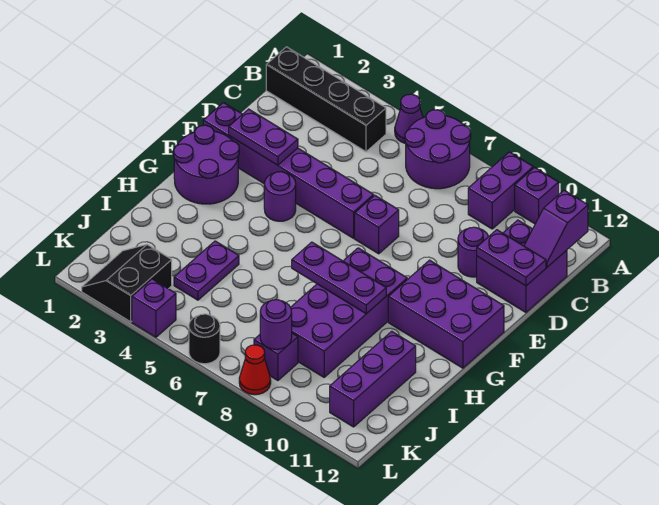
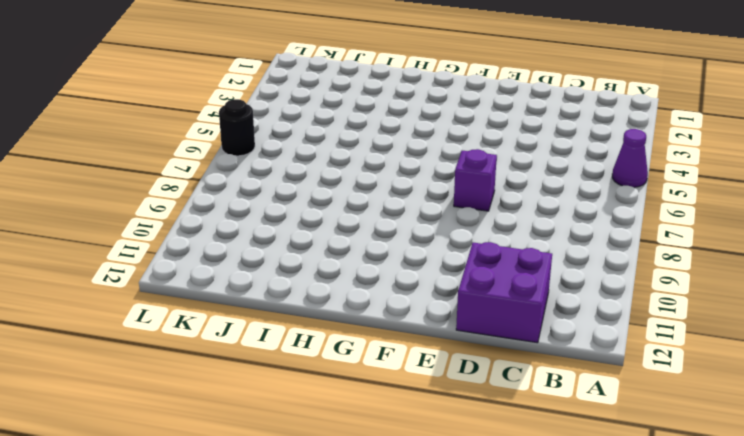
none -> purple 2x2 round brick [405,110,471,189]
none -> purple 1x2 brick [468,152,533,229]
none -> purple 1x1 brick [515,167,559,224]

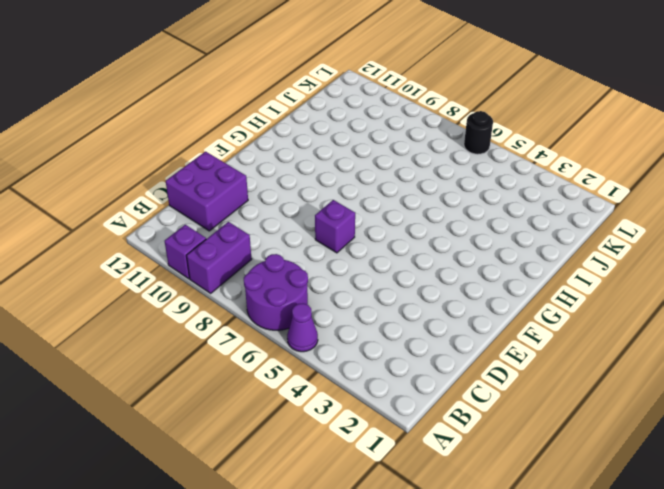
none -> black 1x4 brick [266,47,386,152]
none -> purple 1x1 round brick [458,227,489,277]
none -> purple 1x6 brick [203,103,374,238]

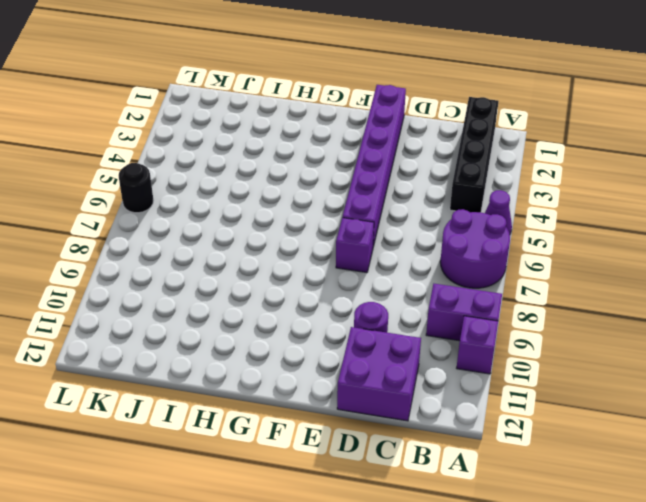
none -> purple 2x2 round brick [174,125,239,204]
none -> purple 1x1 round brick [264,172,296,221]
none -> purple 2x3 brick [388,260,504,368]

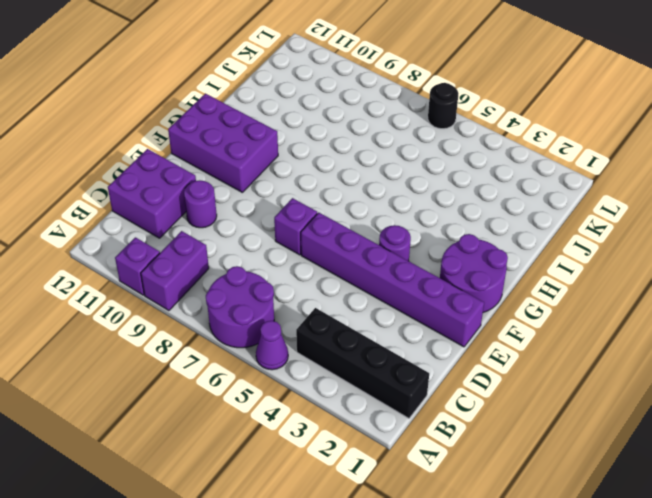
none -> purple 2x4 brick [290,248,407,377]
none -> purple 1x2 plate [174,241,239,300]
none -> purple 1x3 brick [330,331,416,427]

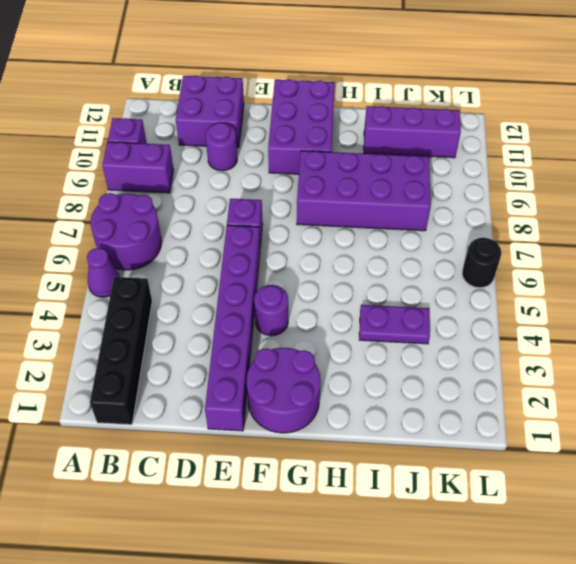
none -> black 2x2 slope [82,245,172,322]
none -> purple 1x1 brick [254,333,298,381]
none -> purple 1x1 brick [132,279,176,337]

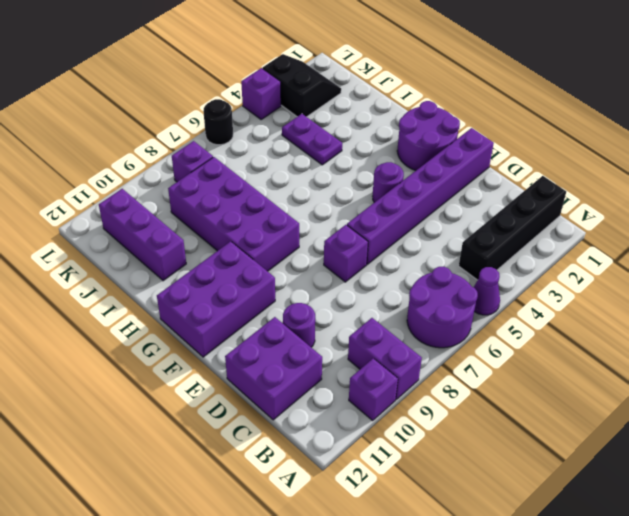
none -> red 1x1 cone [239,345,271,395]
none -> purple 1x2 slope [524,190,588,267]
none -> purple 1x2 plate [477,230,546,286]

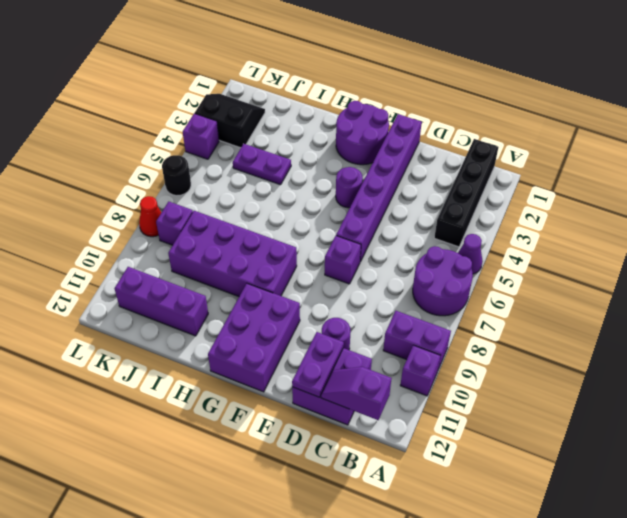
none -> purple 1x2 plate [229,109,298,165]
none -> purple 1x3 plate [292,242,386,314]
none -> purple 1x1 round brick [260,300,292,349]

